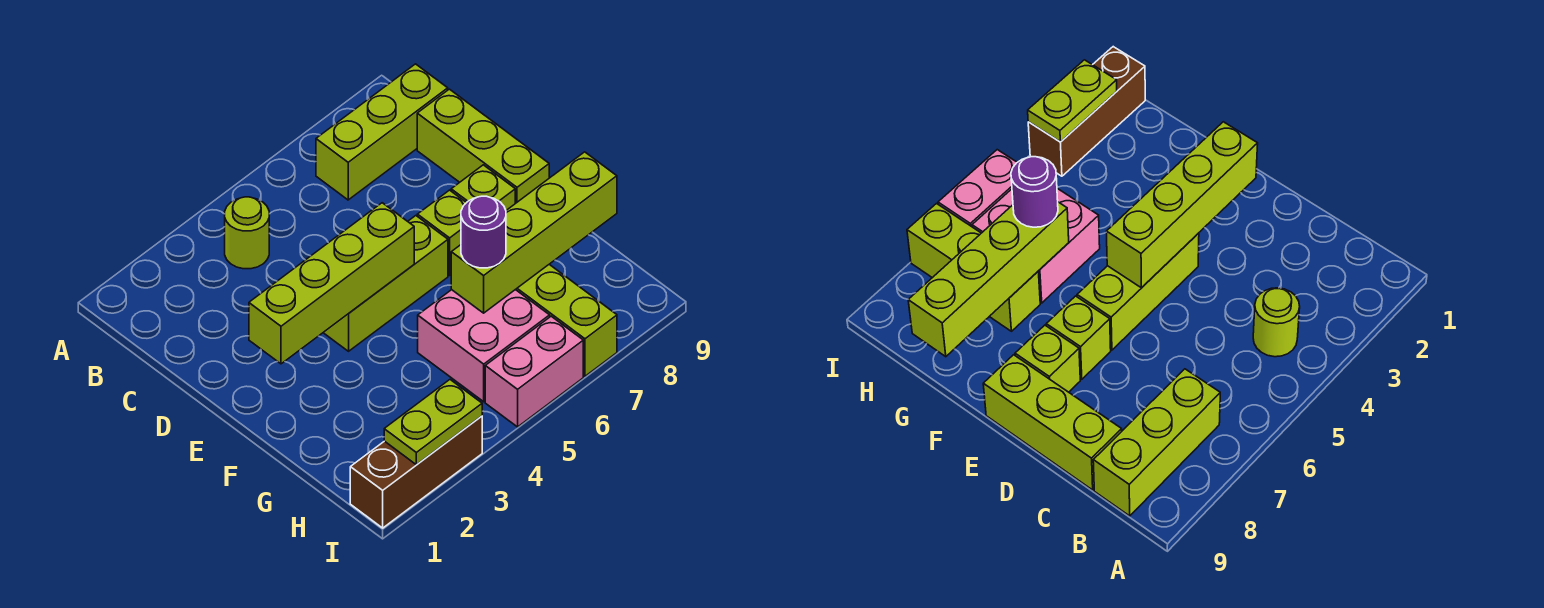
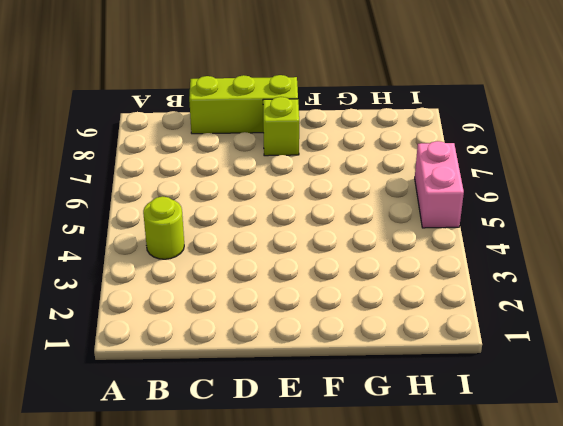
none -> lime 1x3 brick [316,64,448,200]
none -> lime 1x3 brick [323,216,448,351]
none -> lime 1x1 brick [417,190,466,275]

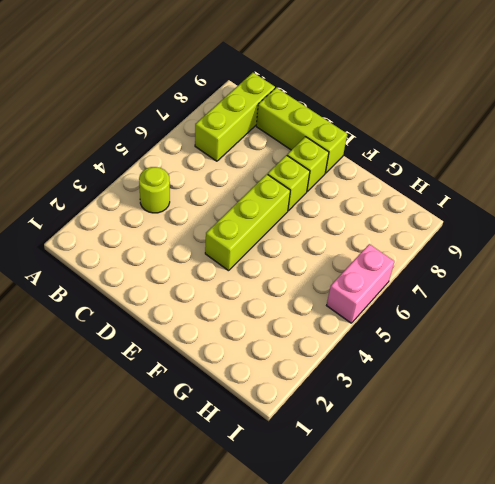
none -> pink 2x2 brick [418,290,550,402]
none -> lime 1x3 brick [516,264,617,376]
none -> brown 1x3 brick [350,416,482,528]

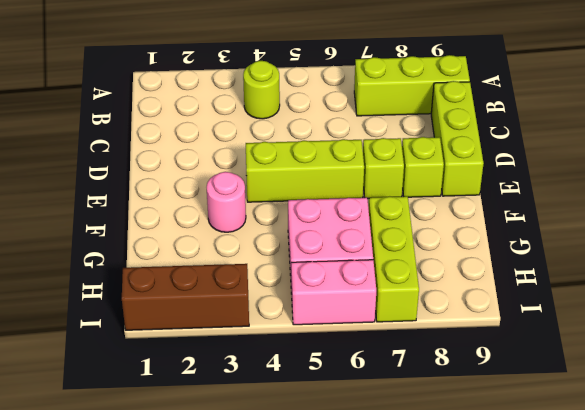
pink 1x1 round brick [207,172,246,232] -> none
none -> lime 1x4 brick [249,203,414,364]
none -> lime 1x4 brick [451,152,617,313]
none -> lime 1x2 plate [384,380,482,465]

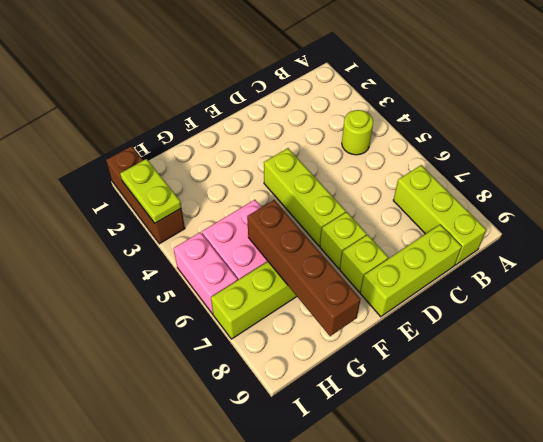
brown 1x4 brick [247,200,361,336] -> lime 1x4 brick [451,152,617,313]
none -> lime 1x4 brick [249,203,414,364]
none -> purple 1x1 round brick [461,196,506,268]

